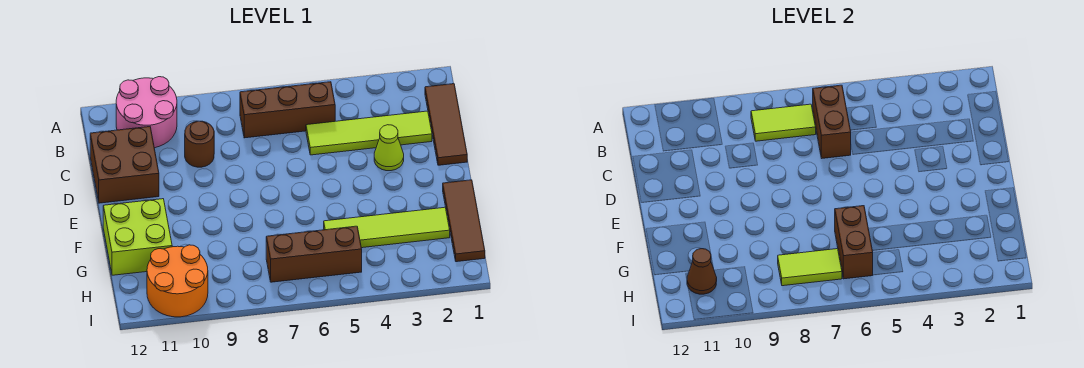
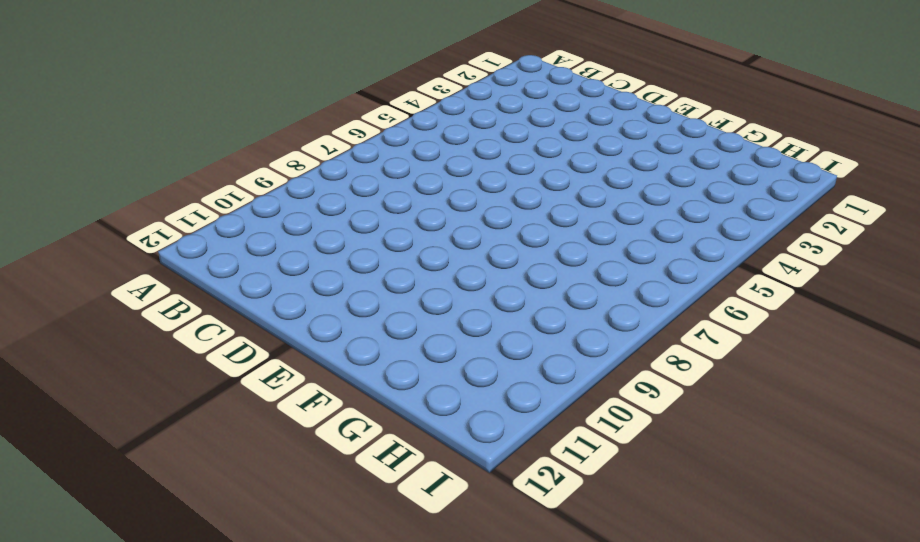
none -> pink 2x2 round brick [116,77,177,148]
none -> brown 1x3 tile [425,84,467,165]
none -> brown 1x3 brick [240,82,335,138]

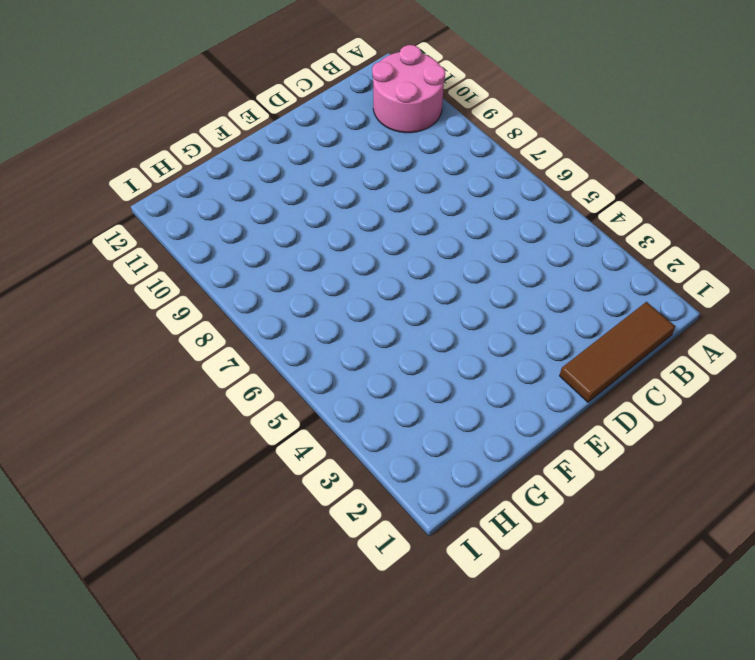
none -> brown 1x3 brick [240,82,335,138]
none -> lime 1x4 tile [306,111,432,155]
none -> brown 1x1 round brick [185,121,214,167]

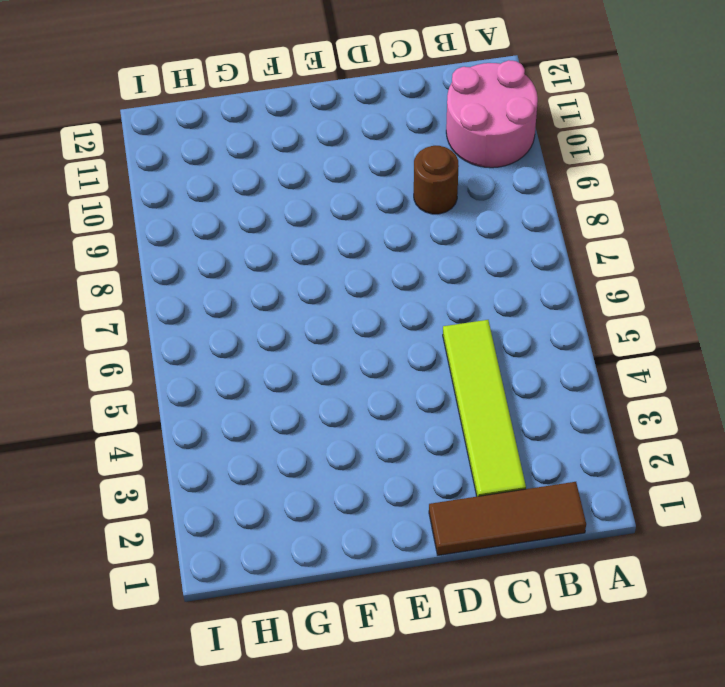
none -> brown 1x3 brick [240,82,335,138]
none -> brown 2x2 brick [90,127,159,203]
none -> lime 1x1 cone [374,125,404,171]

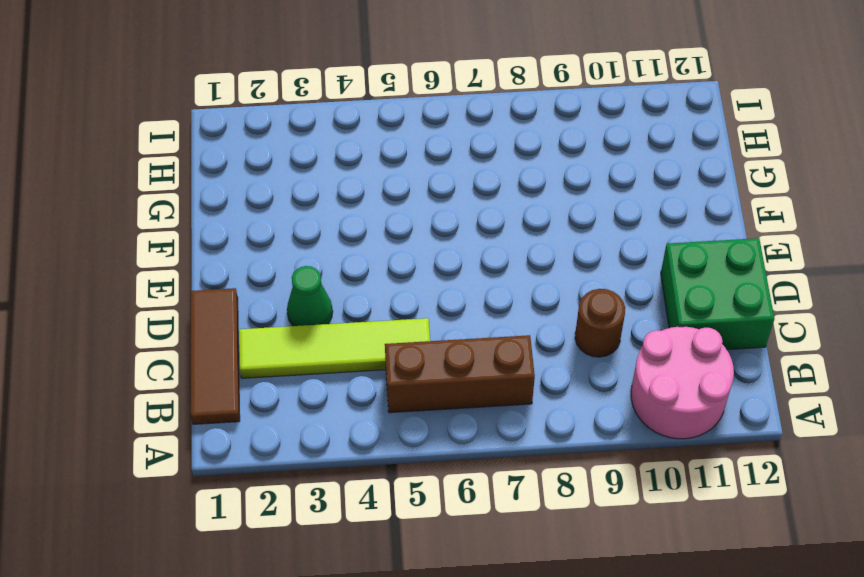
green 2x2 brick [661,238,774,350] -> brown 2x2 brick [90,127,159,203]
green 1x1 cone [287,266,333,326] -> lime 1x1 cone [374,125,404,171]
none -> brown 1x3 tile [443,180,485,262]
none -> lime 2x2 brick [103,199,172,275]
none -> lime 1x4 tile [324,207,450,248]

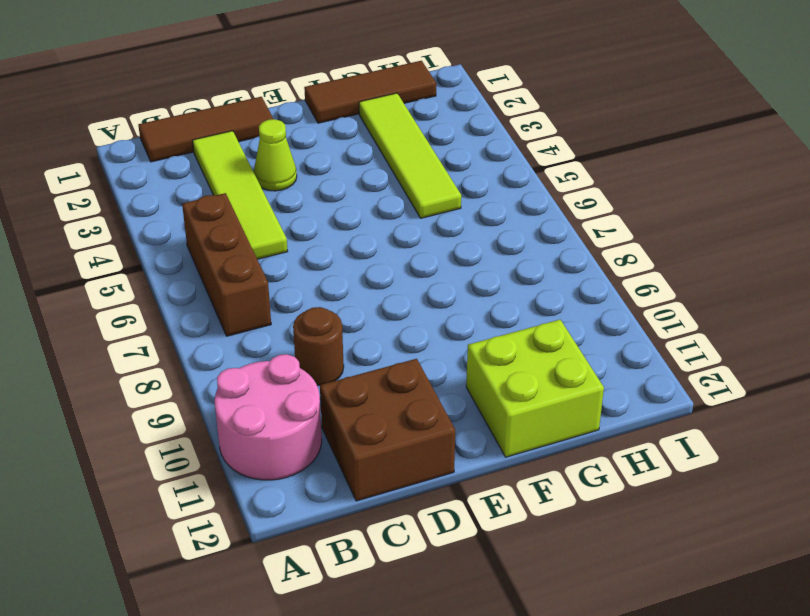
none -> brown 1x3 brick [266,226,362,282]
none -> orange 2x2 round brick [147,245,208,317]
none -> brown 1x2 brick [813,85,851,158]

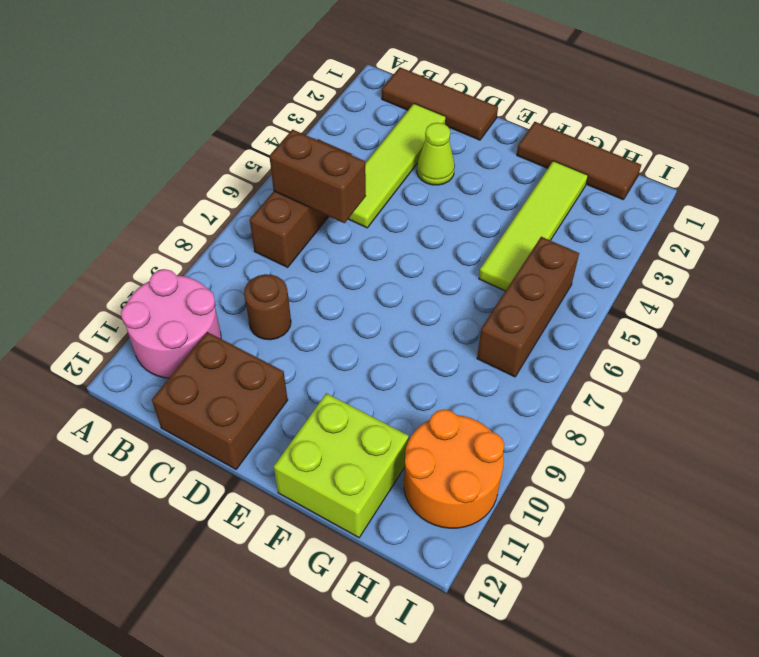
none -> lime 1x2 tile [751,104,816,141]
none -> brown 1x2 brick [835,206,873,279]
none -> lime 1x2 tile [778,249,842,286]

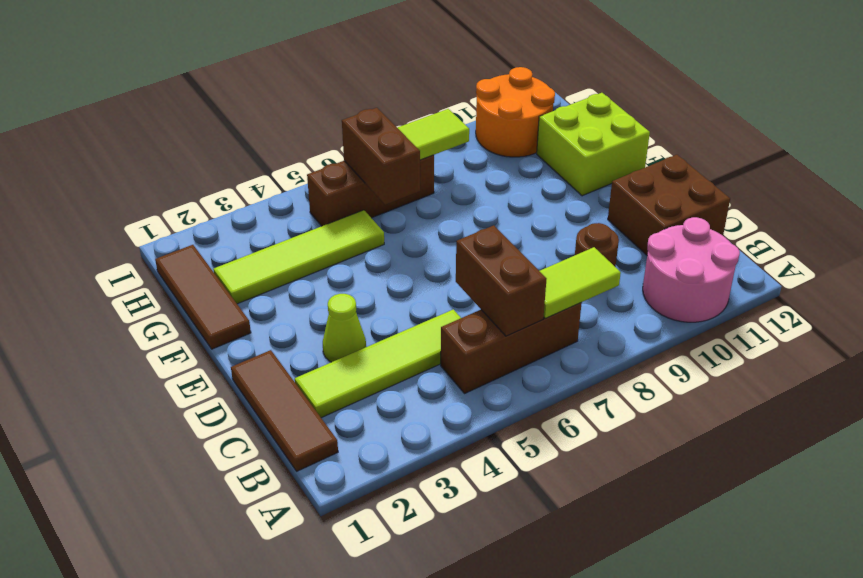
none -> brown 1x1 cone [687,249,717,294]

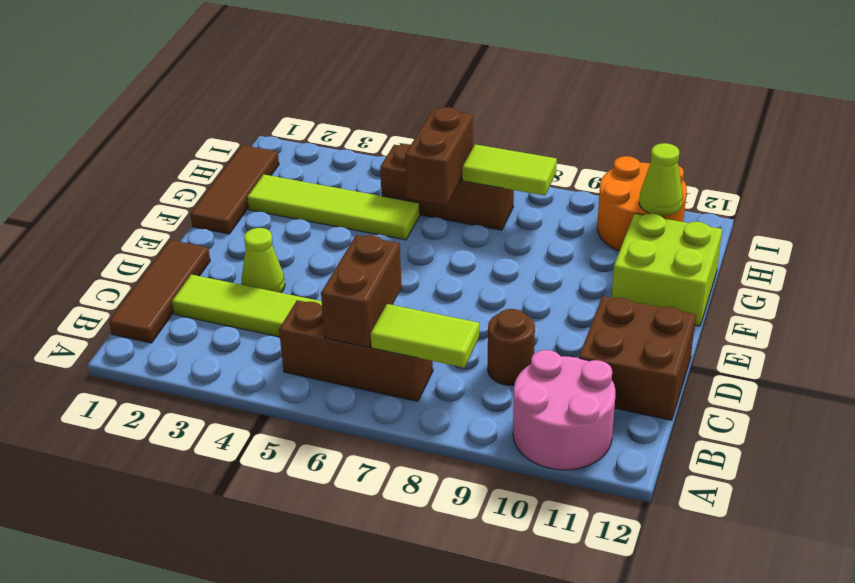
lime 1x1 cone [639,143,683,216] -> brown 1x1 cone [687,249,717,294]

